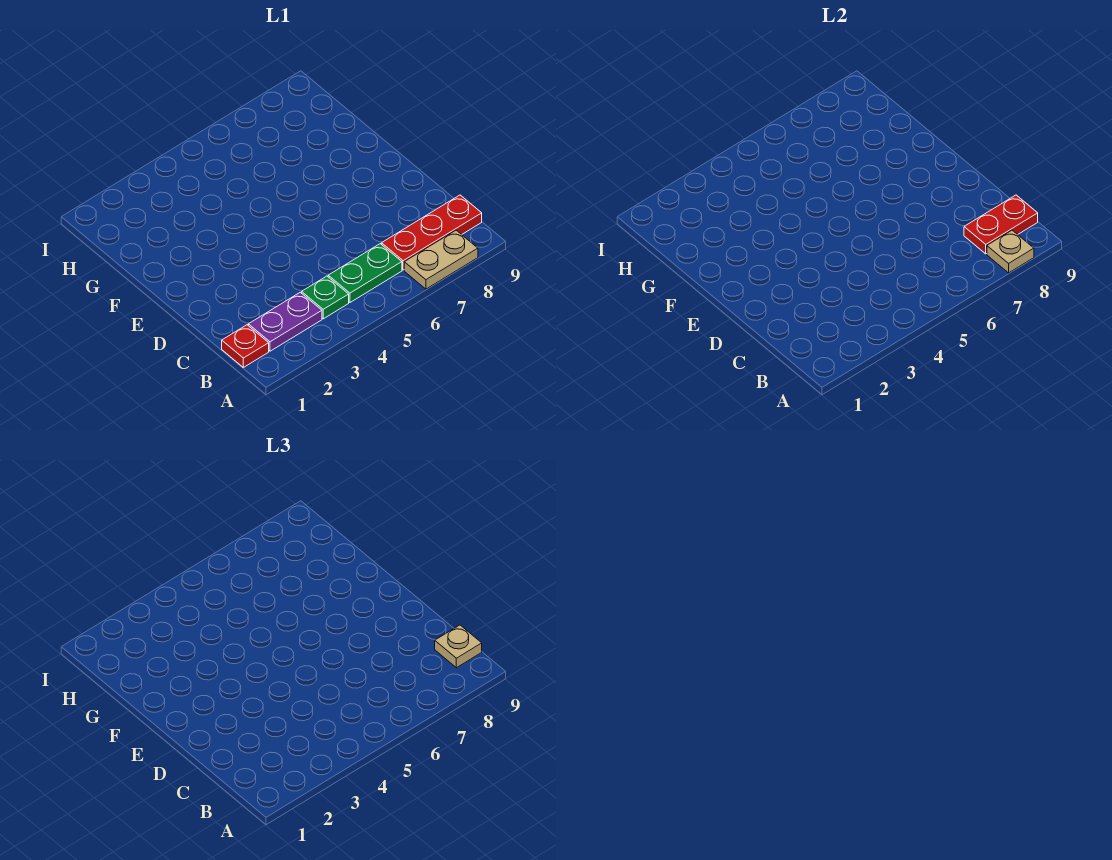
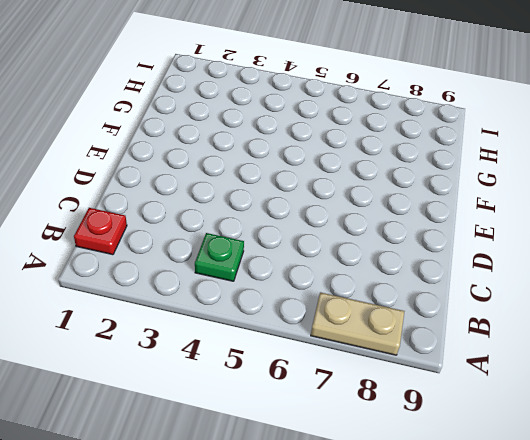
none -> purple 1x2 plate [248,292,322,351]
none -> green 1x2 plate [328,244,402,302]

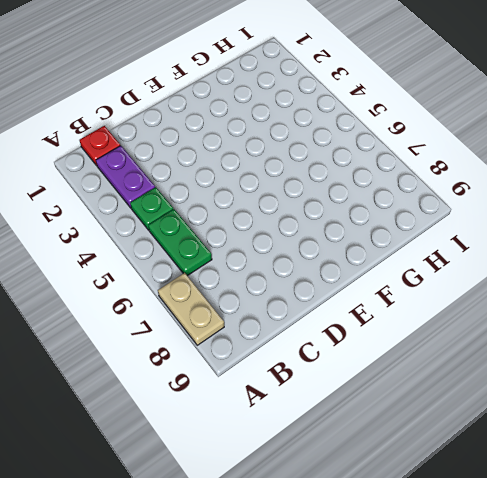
none -> red 1x3 plate [381,195,482,270]
none -> tan 1x1 plate [987,230,1034,273]

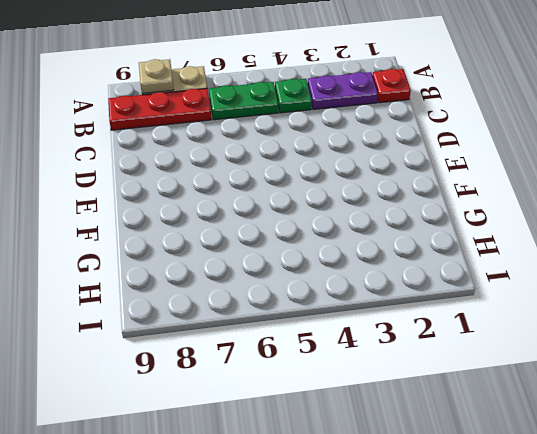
none -> red 1x2 plate [964,195,1038,254]
none -> tan 1x1 plate [435,625,482,668]

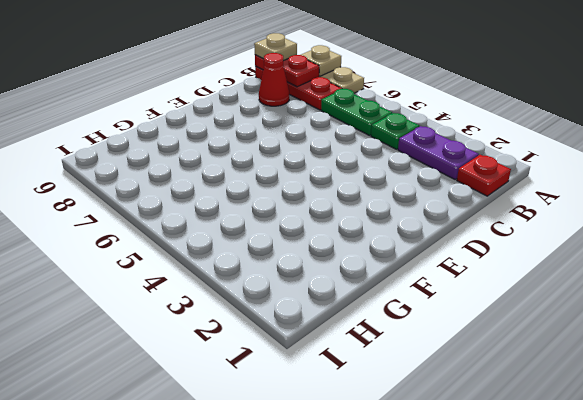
red 1x1 cone [259,53,289,106] -> none

